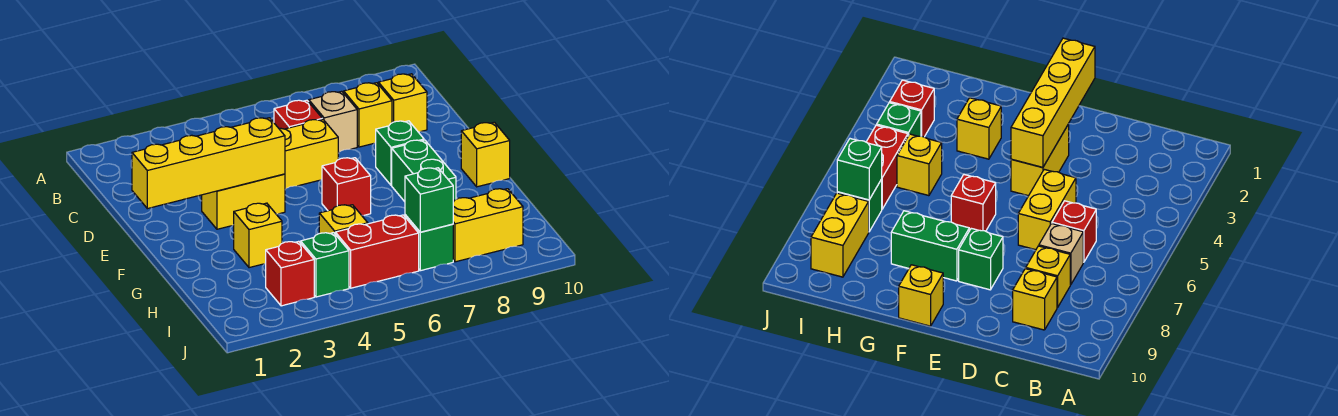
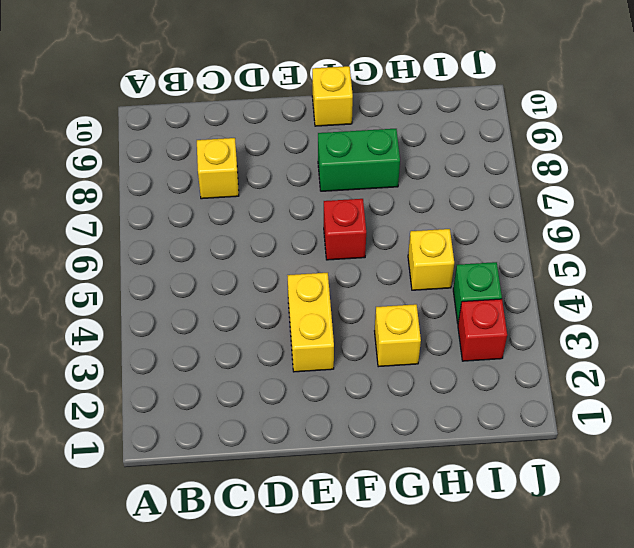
none -> red 1x1 brick [274,100,322,129]
none -> tan 1x1 brick [309,91,357,152]
none -> yellow 1x1 brick [378,74,427,132]

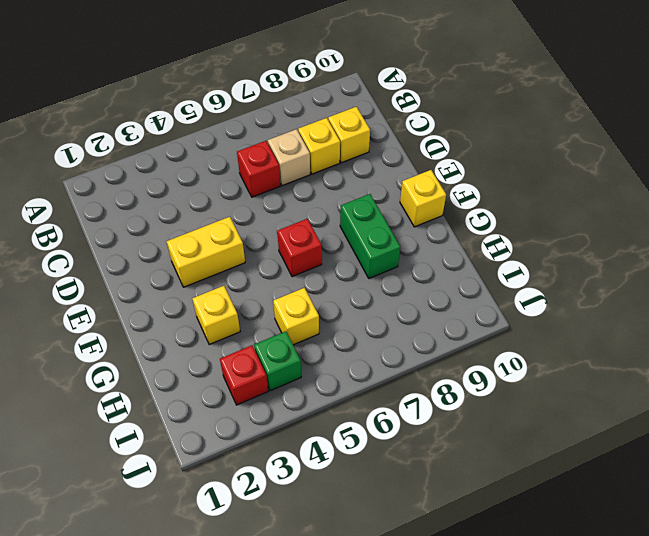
none -> yellow 1x2 brick [279,119,338,189]
none -> green 1x1 brick [376,121,424,185]
none -> red 1x2 brick [335,215,419,288]

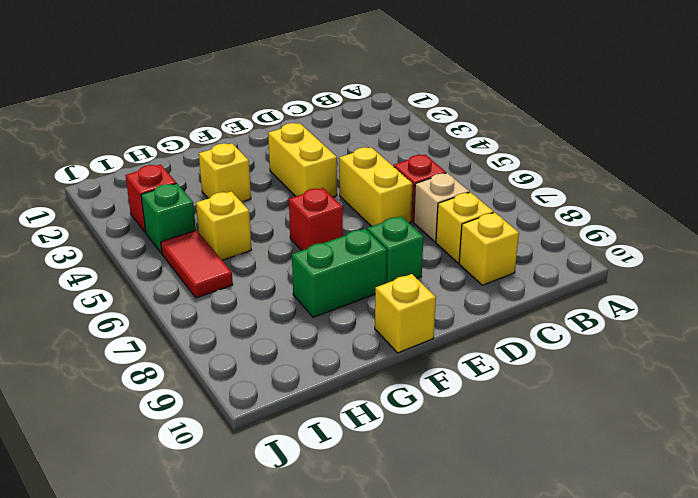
red 1x2 tile [161,230,233,298] -> red 1x2 brick [335,215,419,288]
none -> green 1x1 brick [405,215,453,271]
none -> yellow 1x2 brick [453,189,523,262]
none -> yellow 1x4 brick [132,118,285,209]

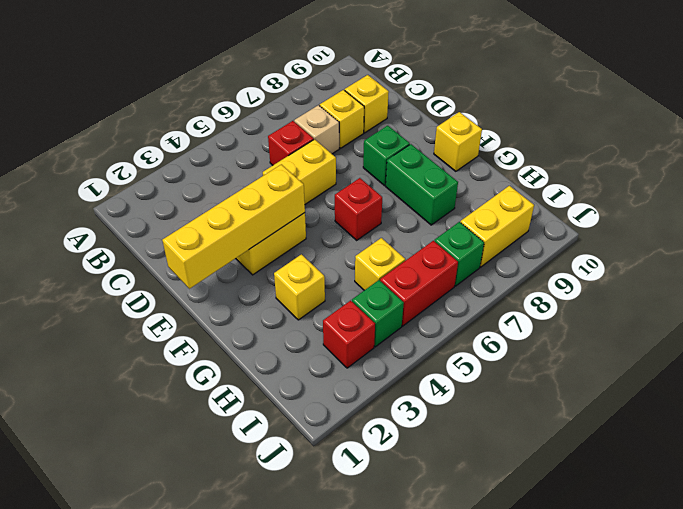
none -> green 1x1 brick [405,168,453,232]

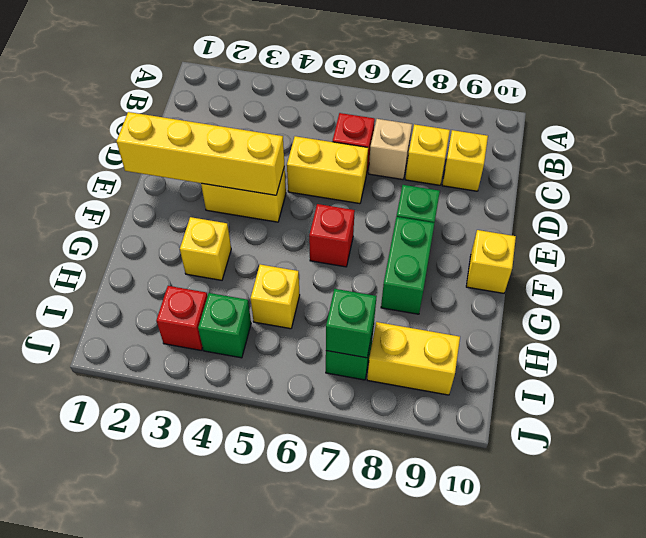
none -> red 1x2 brick [335,215,419,288]

